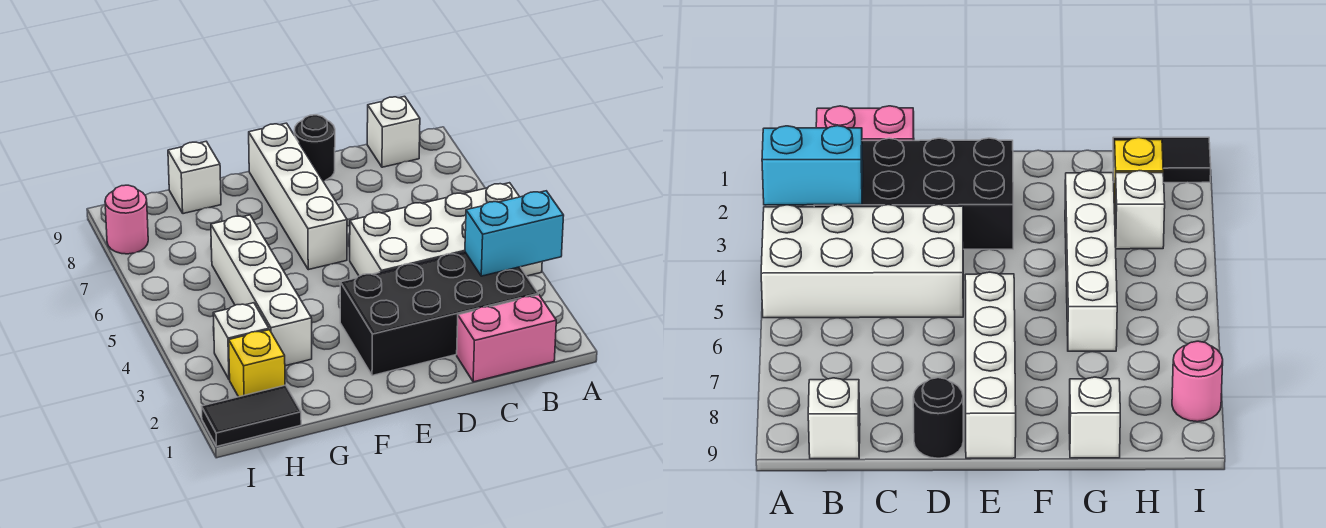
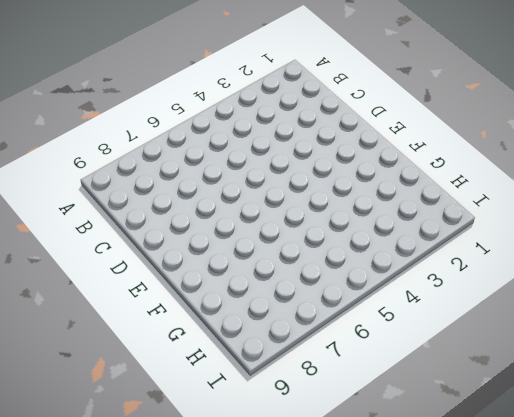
none -> white 2x4 brick [350,183,542,276]
none -> pink 1x2 brick [457,295,556,382]
none -> black 2x4 brick [340,252,538,376]

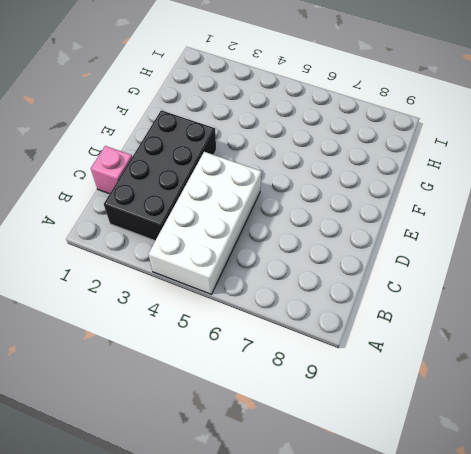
pink 1x1 brick [91,146,132,194] -> pink 1x2 brick [457,295,556,382]
none -> white 1x1 brick [367,96,420,167]
none -> black 1x1 round brick [294,115,335,181]
none -> white 1x4 brick [249,123,347,270]

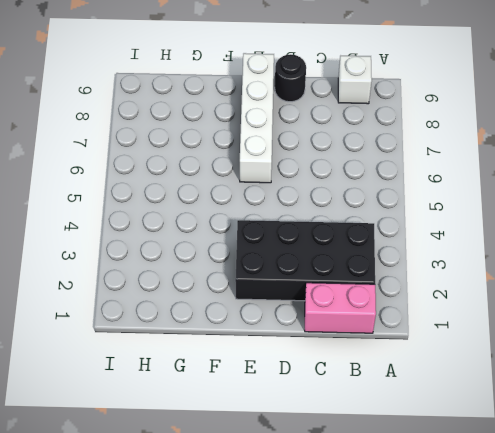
none -> white 2x4 brick [350,183,542,276]
none -> white 1x4 brick [211,215,312,366]
none -> white 1x1 brick [168,142,221,214]

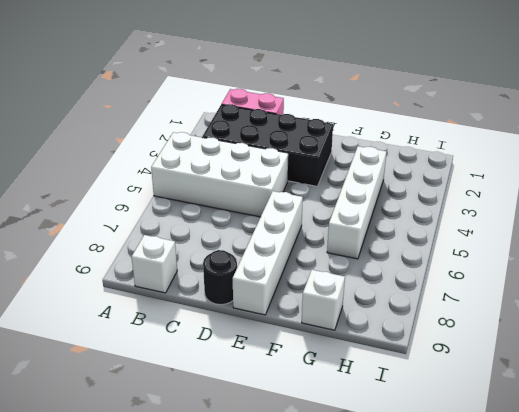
none -> black 1x2 tile [202,385,301,446]
none -> yellow 1x1 brick [229,330,285,397]
none -> white 1x1 brick [213,303,269,380]

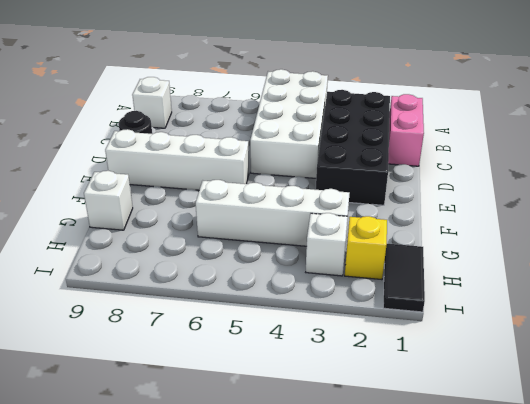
none -> pink 1x1 round brick [105,185,148,254]
none -> cyan 1x2 brick [465,191,564,276]

